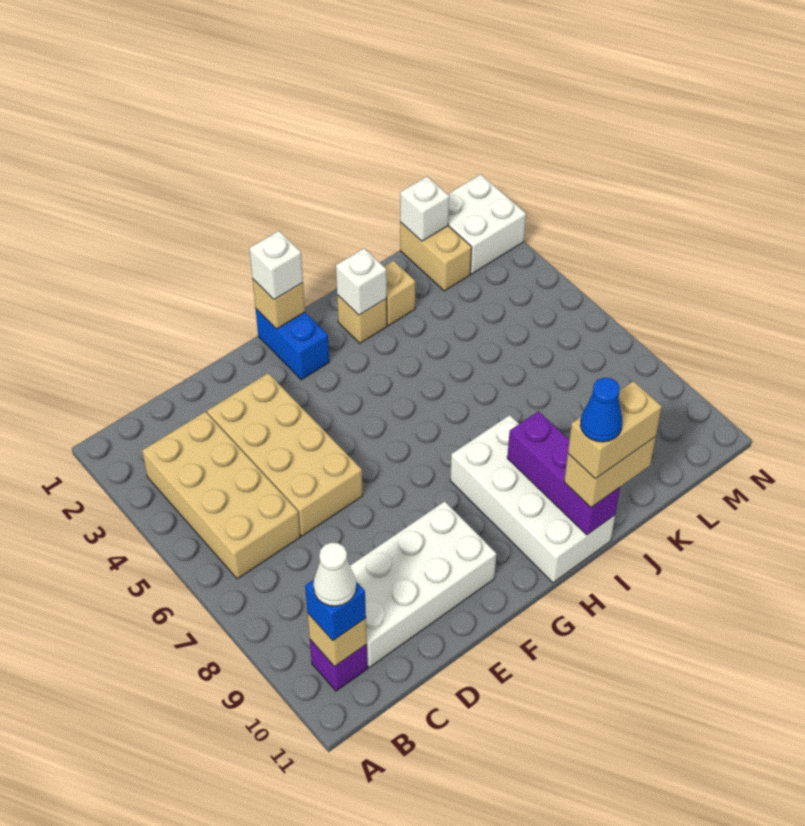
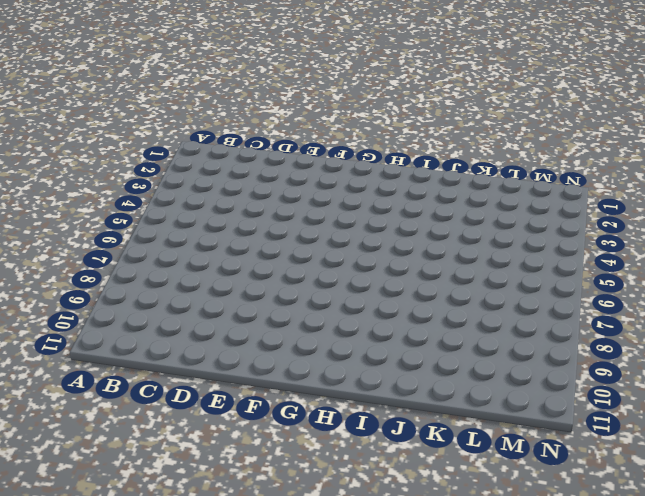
none -> tan 2x4 brick [142,412,300,579]
none -> purple 1x1 brick [310,640,368,691]
none -> white 2x4 brick [350,501,496,668]

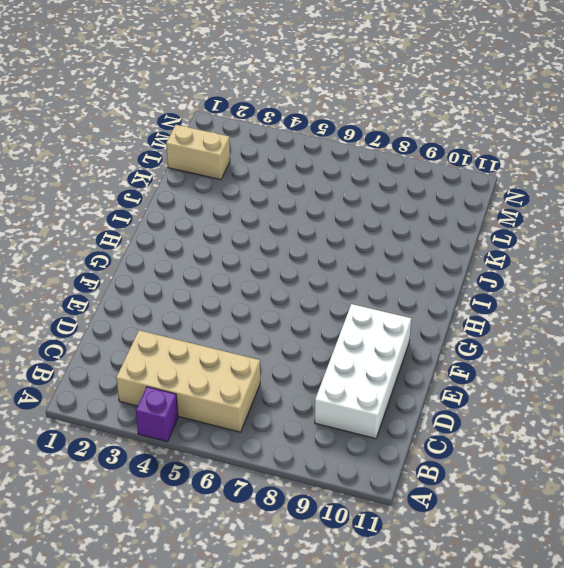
purple 1x1 brick [136,387,178,442] -> purple 1x1 brick moved to [310,640,368,691]
none -> tan 2x4 brick [207,373,363,536]
none -> blue 1x2 brick [255,308,329,380]
none -> white 2x4 brick [450,415,615,583]

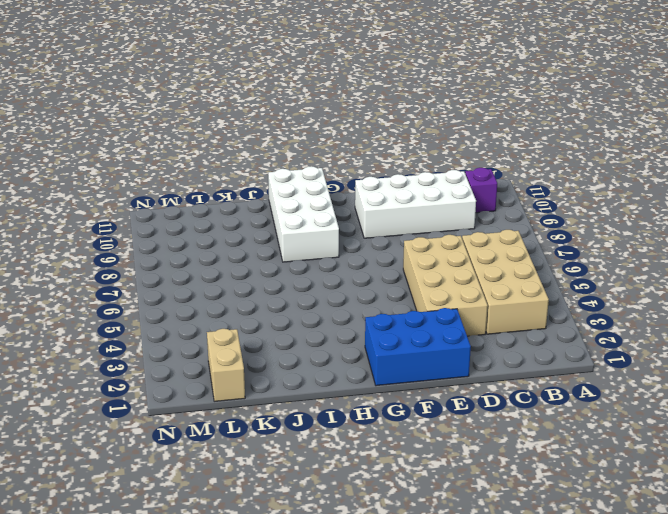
blue 2x3 brick [365,308,471,386] -> blue 1x2 brick [255,308,329,380]
none -> tan 1x1 brick [337,295,387,343]
none -> tan 1x1 brick [384,261,415,326]
none -> white 2x2 brick [448,174,526,274]

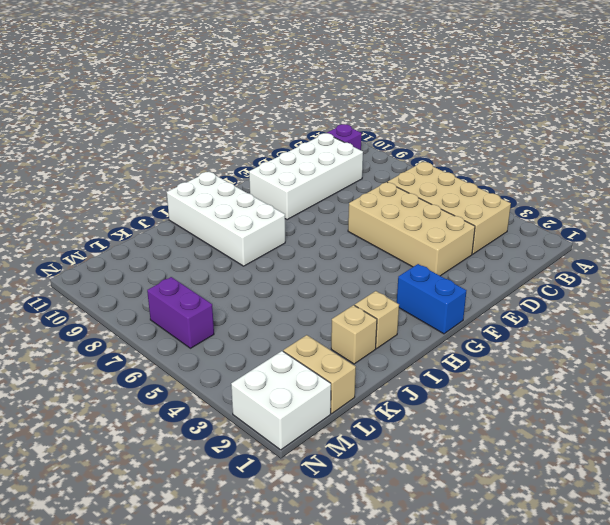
purple 1x2 brick [147,277,214,348] -> none
none -> tan 1x1 brick [308,614,367,667]
none -> tan 1x1 brick [253,279,305,329]
none -> white 1x1 brick [336,248,387,315]

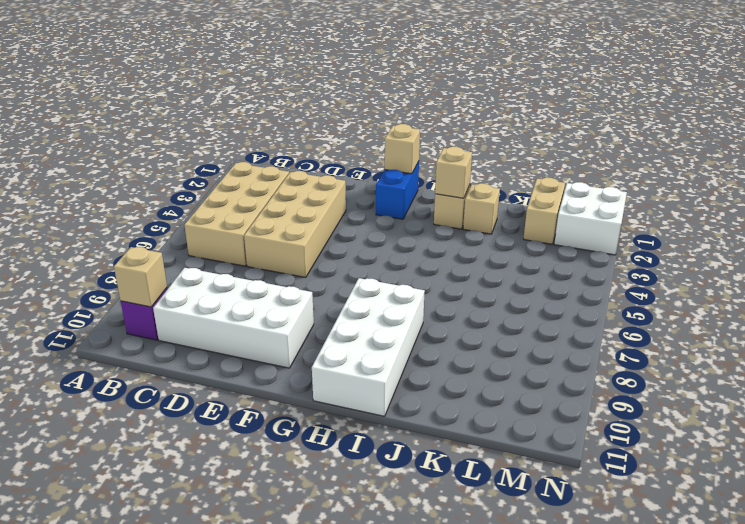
tan 1x1 brick [435,147,472,198] -> white 1x1 brick [336,248,387,315]
none -> purple 1x3 brick [507,411,620,535]
none -> white 1x1 brick [400,177,449,241]
none -> blue 1x1 brick [305,580,366,641]

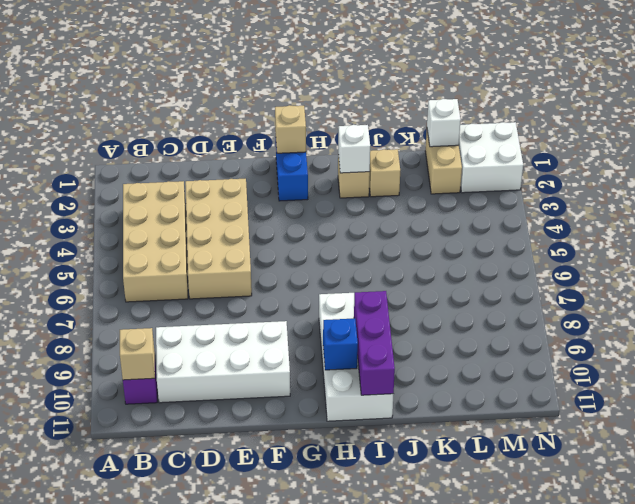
blue 1x1 brick [323,318,358,370] -> blue 1x1 brick moved to [305,580,366,641]
none -> white 1x1 brick [249,231,303,300]
none -> tan 1x2 brick [564,437,656,507]
none -> white 1x1 cone [313,543,356,606]

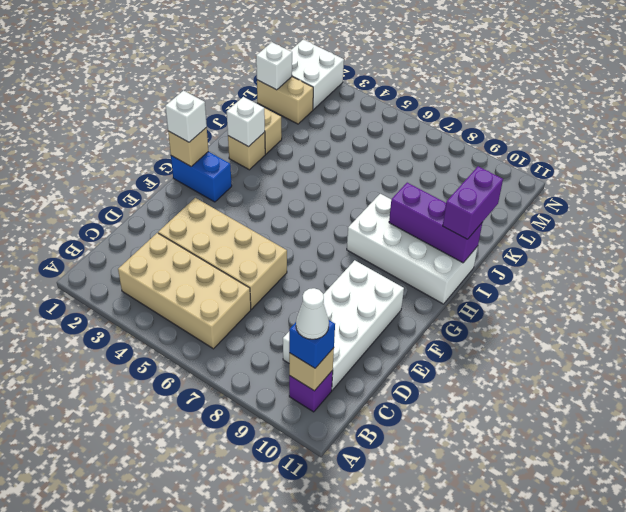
purple 1x2 brick [443,166,503,239] -> tan 1x2 brick [564,437,656,507]
none -> tan 1x2 brick [568,381,662,479]
none -> blue 1x1 cone [580,378,622,442]

